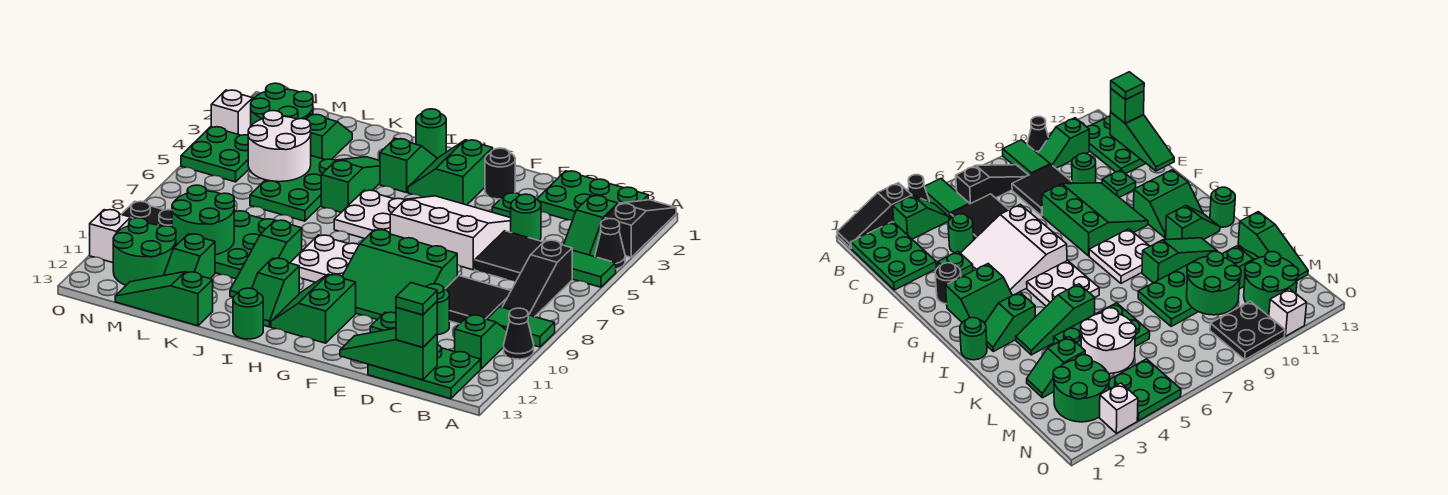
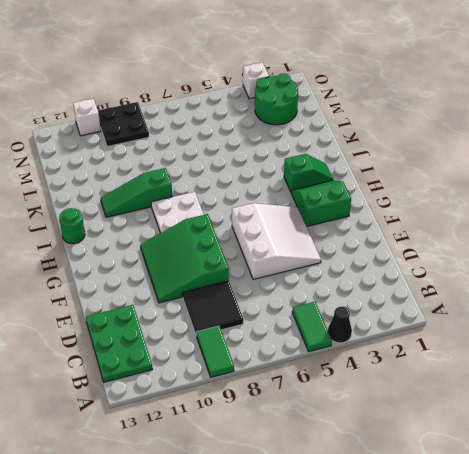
none -> black 1x3 slope [605,200,676,257]
none -> black 1x1 cone [504,308,534,359]
none -> green 2x3 plate [537,171,648,220]
none -> green 1x2 slope [564,195,618,257]

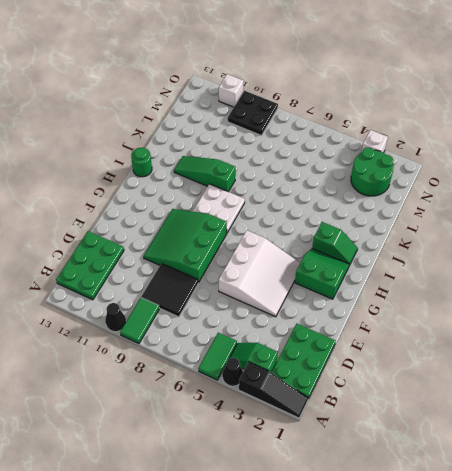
none -> black 1x3 slope [503,240,572,317]
none -> green 1x2 slope [455,315,507,369]
none -> black 2x2 tile [475,231,543,282]
none -> green 1x1 round brick [511,194,541,241]

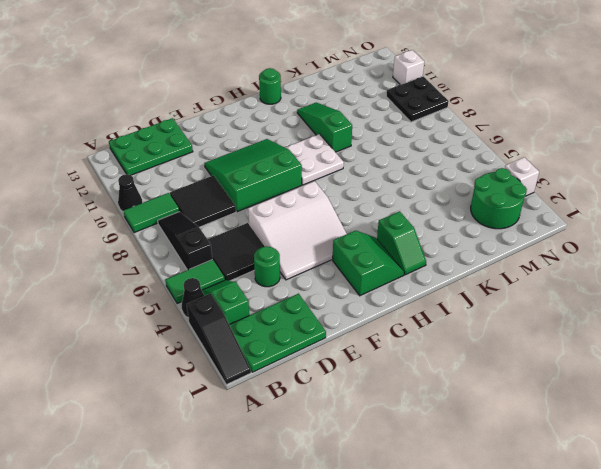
none -> green 1x2 slope [455,315,507,369]
none -> green 1x1 round brick [426,284,449,335]
none -> green 1x1 plate [492,193,520,218]
none -> green 1x1 plate [370,312,396,333]

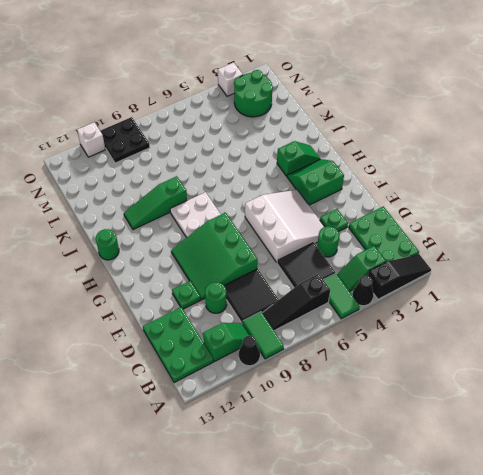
none -> black 1x1 round brick [485,148,515,199]
none -> green 2x2 slope [271,274,356,343]
none -> white 2x2 plate [334,190,404,239]
none -> green 1x1 round brick [416,109,446,159]

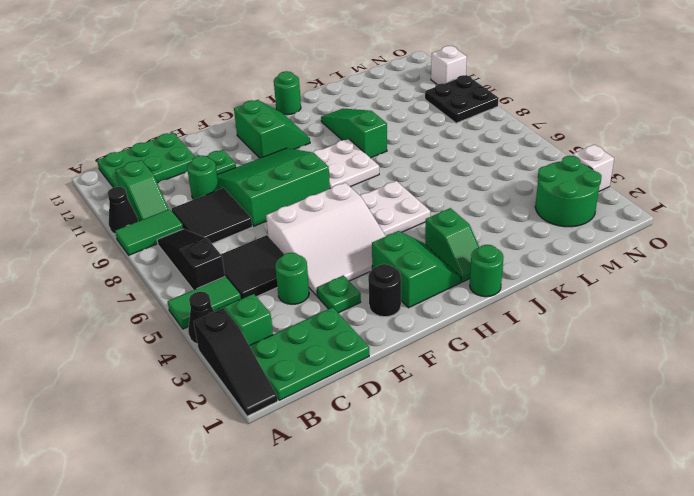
none -> green 1x2 slope [252,258,299,327]
none -> green 1x3 slope [321,157,380,212]
none -> green 2x3 plate [250,156,335,221]
none -> green 2x3 plate [215,211,275,279]

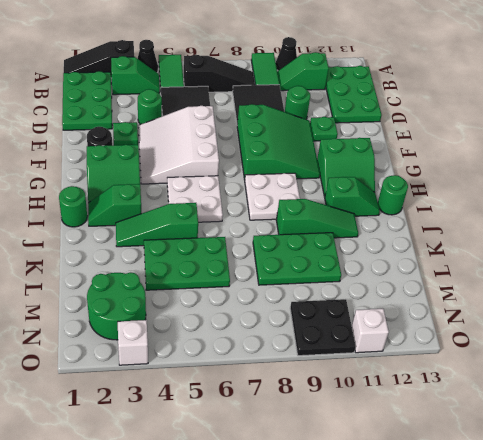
none -> green 1x3 slope [115,272,213,326]
none -> green 1x2 slope [306,114,352,160]
none -> green 1x2 slope [164,234,215,279]
none -> green 2x2 round brick [113,218,176,285]

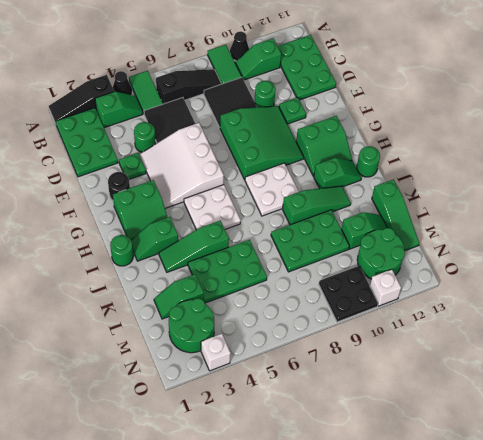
none -> green 2x2 plate [181,127,249,182]
none -> green 1x3 slope [340,328,437,380]
none -> white 2x2 round brick [248,111,311,182]
none -> green 2x2 round brick [172,185,234,255]

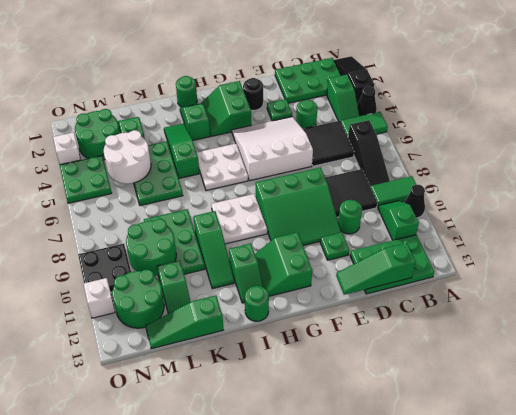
none -> green 1x1 brick [396,302,437,347]
none -> green 1x1 tile [396,283,437,315]

